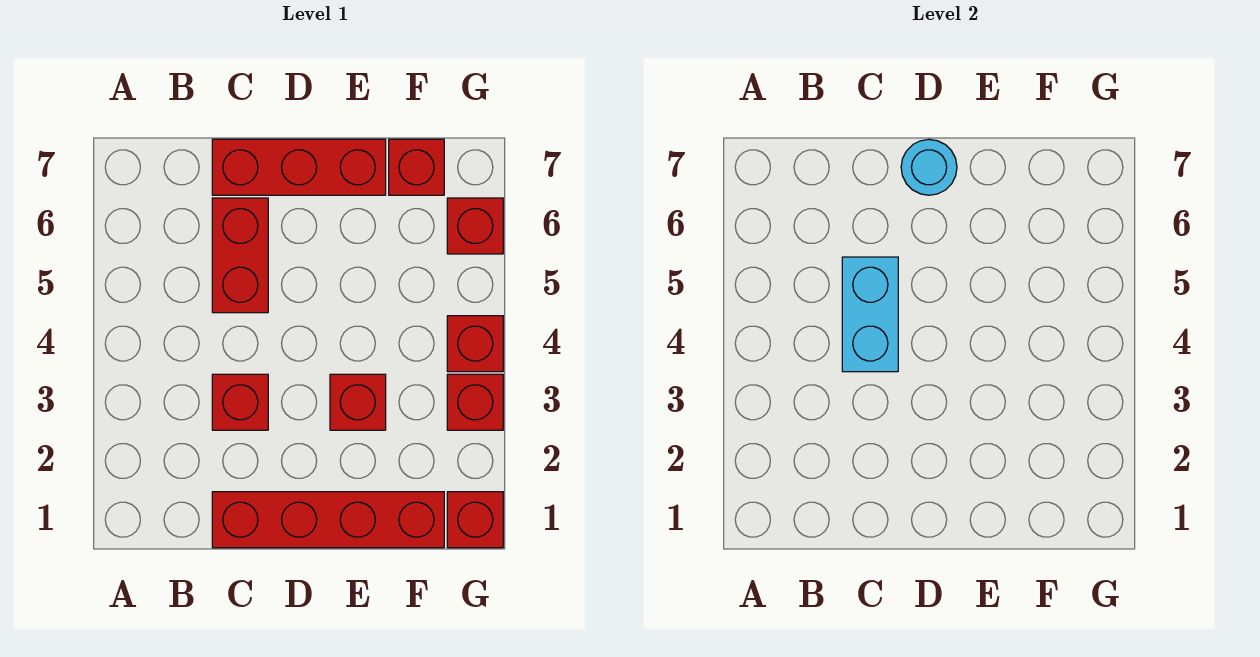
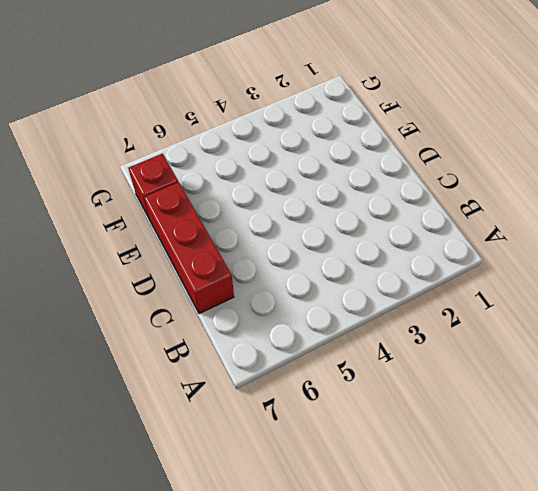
none -> red 1x4 brick [212,492,444,548]
none -> red 1x1 brick [212,374,268,430]
none -> red 1x2 brick [212,198,268,313]

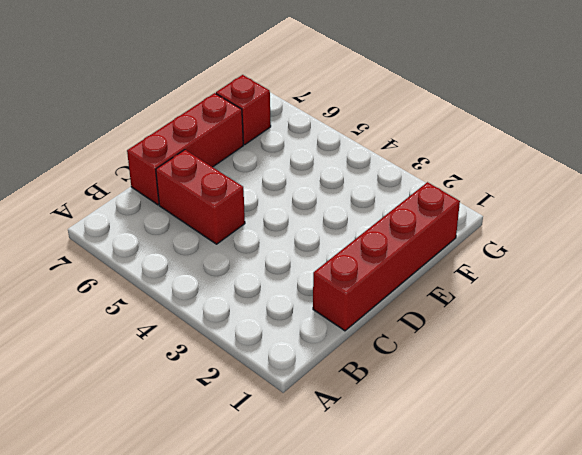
none -> red 1x1 brick [212,374,268,430]
none -> red 1x1 brick [330,374,386,430]
none -> red 1x1 brick [447,492,503,548]

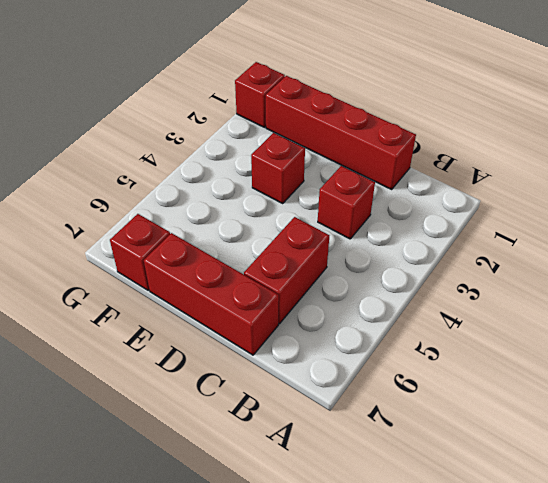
none -> red 1x1 brick [447,374,503,430]
none -> red 1x1 brick [447,316,503,372]
none -> red 1x1 brick [447,198,503,254]

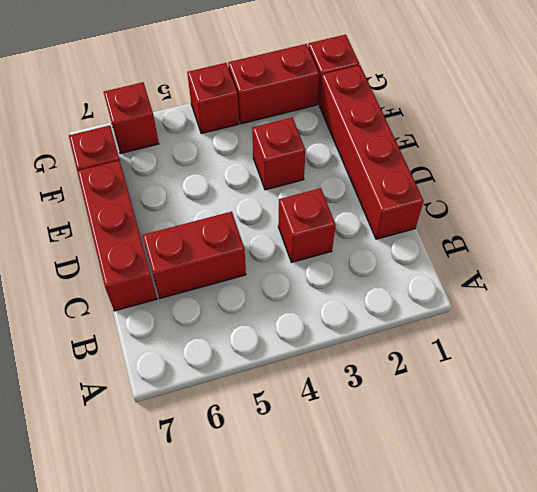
red 1x2 brick [228,44,319,124] -> red 1x1 brick [447,374,503,430]
none -> cyan 1x2 brick [842,257,898,372]
none -> cyan 1x1 round brick [901,139,957,195]

